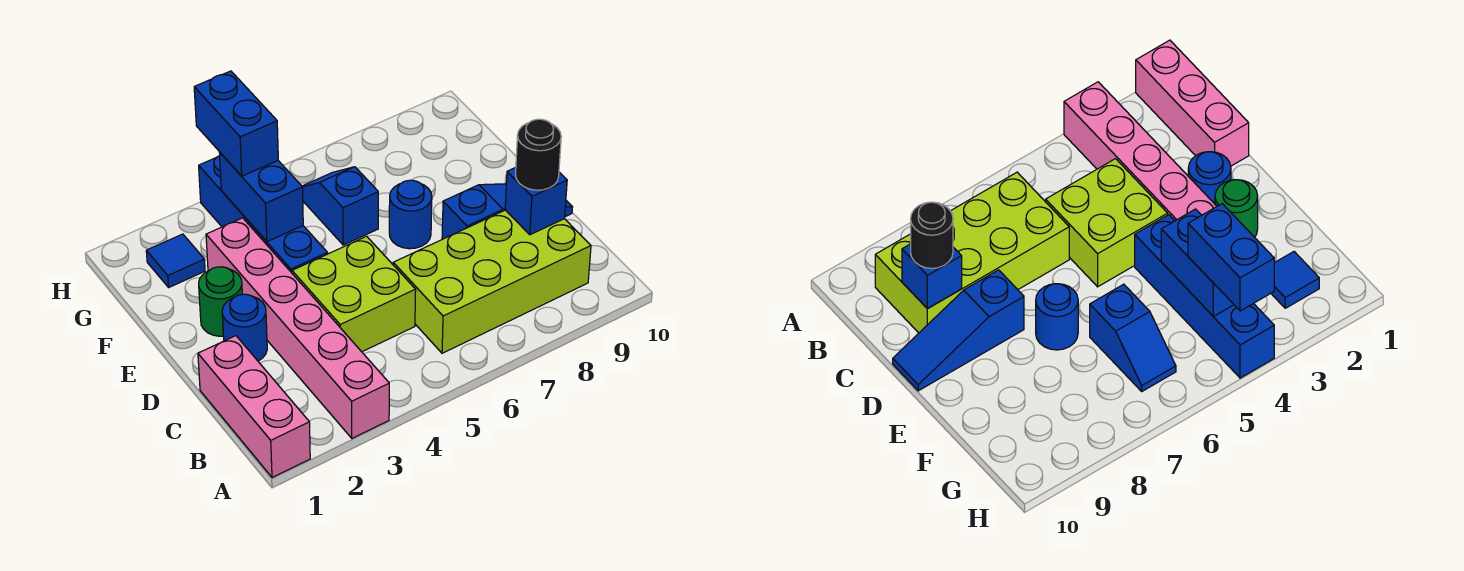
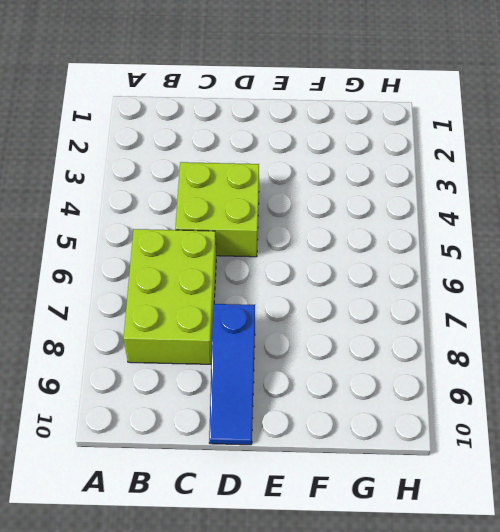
lime 2x3 brick [124,229,216,364] -> lime 2x4 brick [393,210,591,353]
none -> pink 1x3 brick [198,336,310,478]
none -> pink 1x6 brick [206,218,389,438]
none -> blue 1x1 round brick [222,294,267,361]

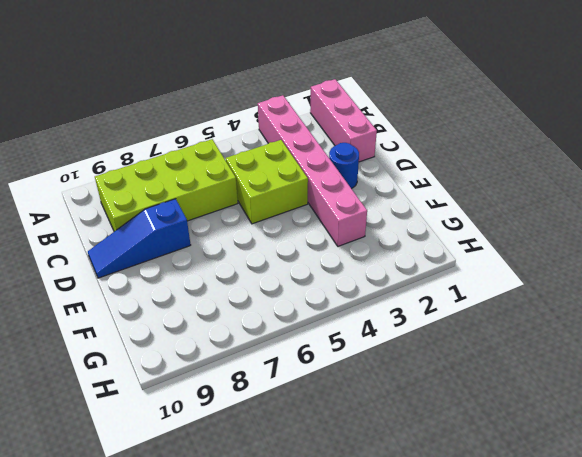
none -> green 1x1 round brick [199,267,242,336]
none -> blue 1x4 brick [199,155,328,273]
none -> blue 1x1 round brick [389,180,432,249]

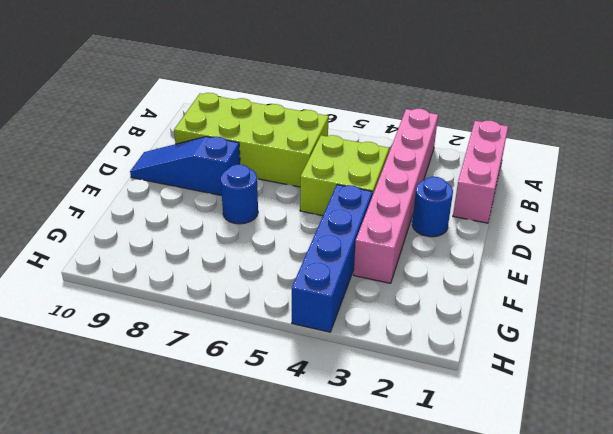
none -> green 1x1 round brick [199,267,242,336]
none -> blue 1x2 slope [302,167,378,245]
none -> blue 1x1 tile [146,234,205,287]

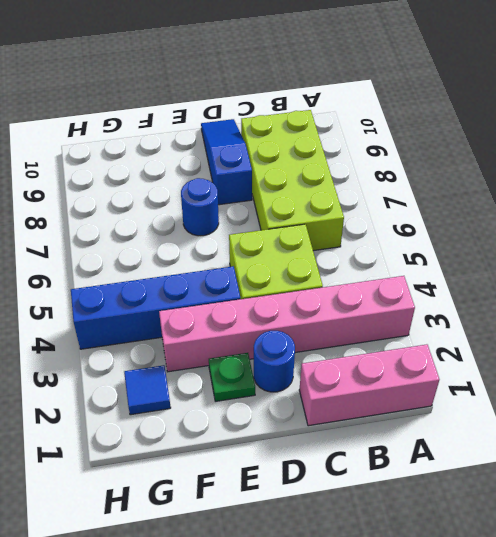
green 1x1 plate [209,353,255,401] -> green 1x1 round brick [199,267,242,336]
none -> blue 1x2 slope [302,167,378,245]
none -> blue 1x1 brick [505,167,567,235]
none -> blue 1x2 brick [219,152,303,242]

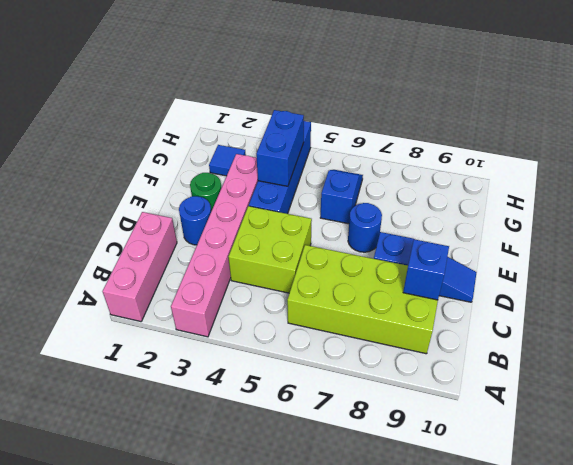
none -> black 1x1 round brick [516,119,561,190]
none -> blue 1x2 brick [194,71,278,176]

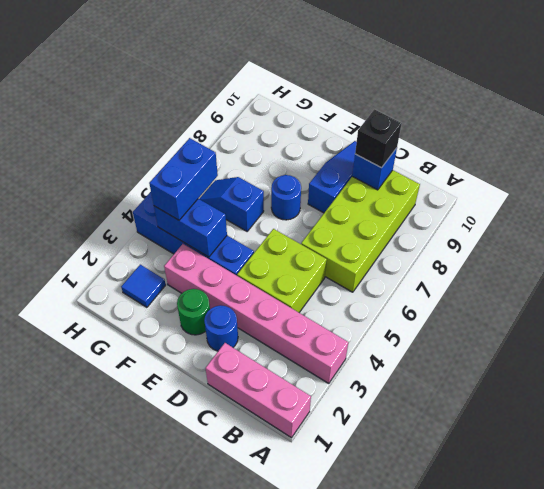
black 1x1 brick [355,110,402,168] -> black 1x1 round brick [516,119,561,190]
blue 1x2 brick [149,138,218,220] -> blue 1x2 brick turned to [194,71,278,176]

